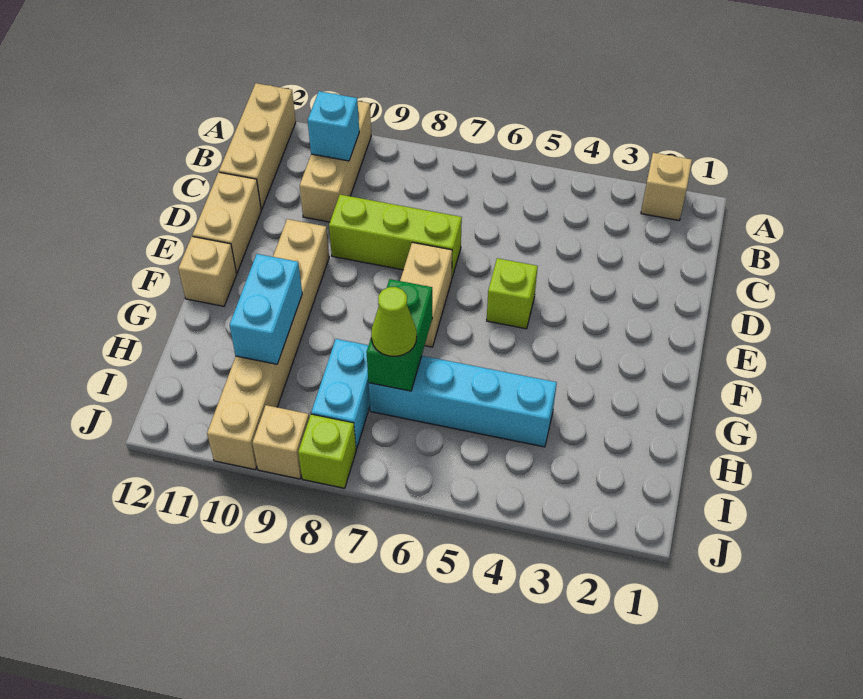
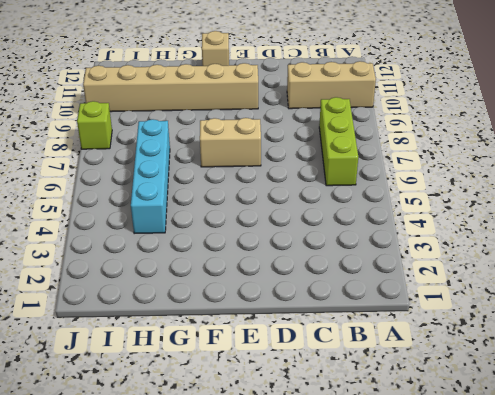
lime 1x3 brick [319,97,358,186] -> lime 1x3 brick moved to [329,195,462,278]
none -> tan 1x1 brick [641,153,692,220]
none -> tan 1x3 brick [219,83,296,209]
none -> tan 1x2 brick [192,172,261,273]

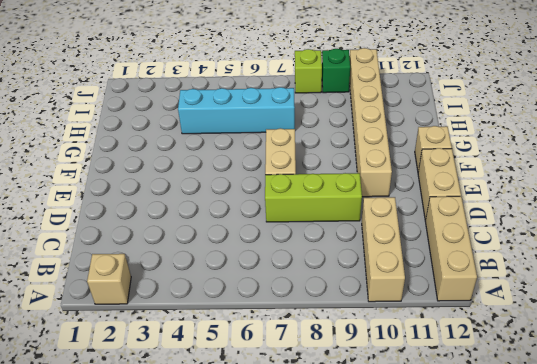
green 1x1 brick [322,49,350,93] -> tan 1x1 brick [253,405,309,479]
none -> lime 1x1 brick [487,258,538,329]
none -> cyan 1x2 brick [311,339,370,449]
none -> cyan 1x1 brick [308,91,359,161]

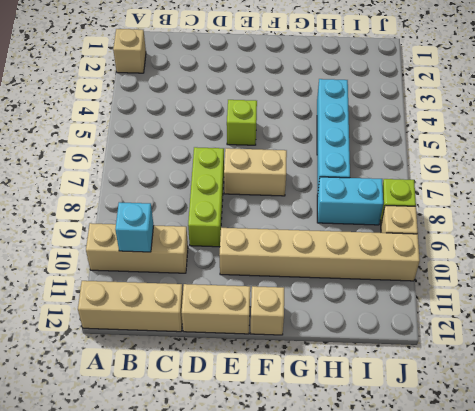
none -> green 1x2 brick [367,279,432,391]
none -> cyan 1x2 brick [229,254,302,364]
none -> lime 1x1 cone [371,287,417,356]

